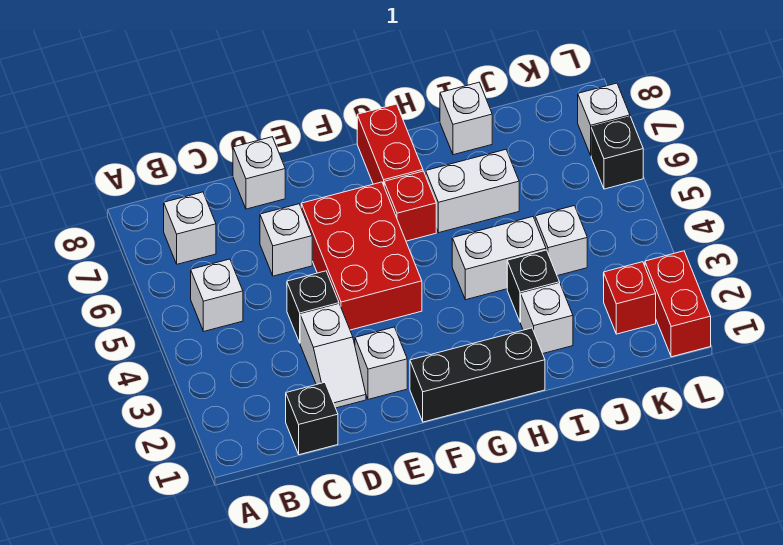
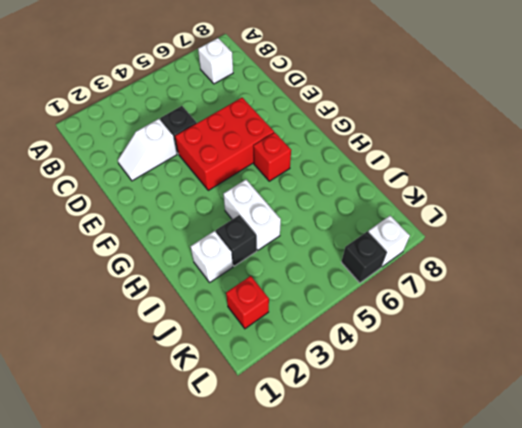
none -> white 1x1 brick [191,259,243,331]
none -> black 1x1 brick [286,382,338,455]
none -> white 1x1 brick [260,204,312,276]

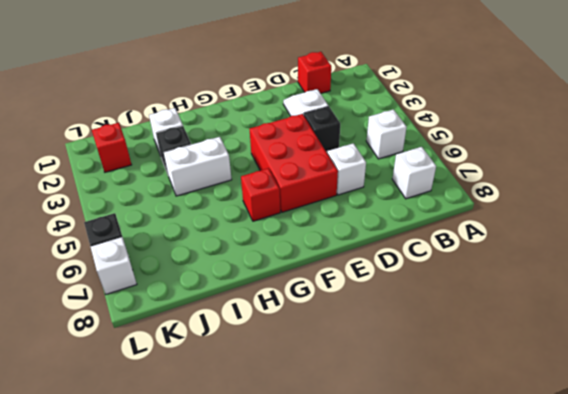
red 1x1 brick [298,52,331,93] -> black 1x1 brick [286,382,338,455]
none -> white 1x1 brick [233,137,285,209]
none -> white 1x1 brick [355,327,407,399]
none -> black 1x3 brick [410,328,545,422]

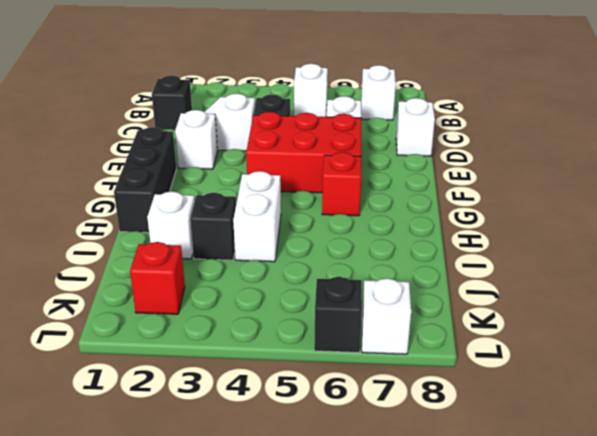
none -> red 1x2 brick [357,104,423,185]
none -> white 1x2 brick [426,150,519,233]
none -> white 1x1 brick [440,82,492,155]

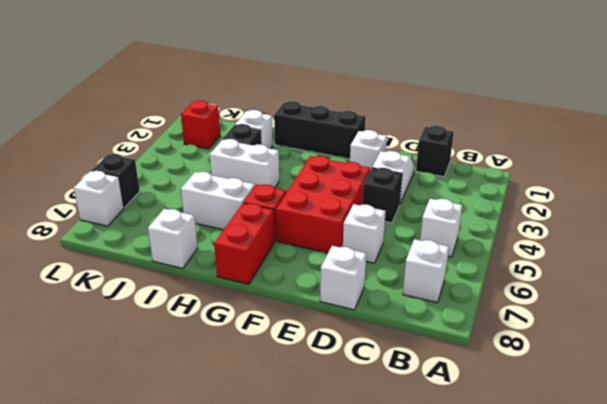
none -> white 1x1 brick [535,206,587,276]
none -> red 1x2 brick [645,251,711,357]

